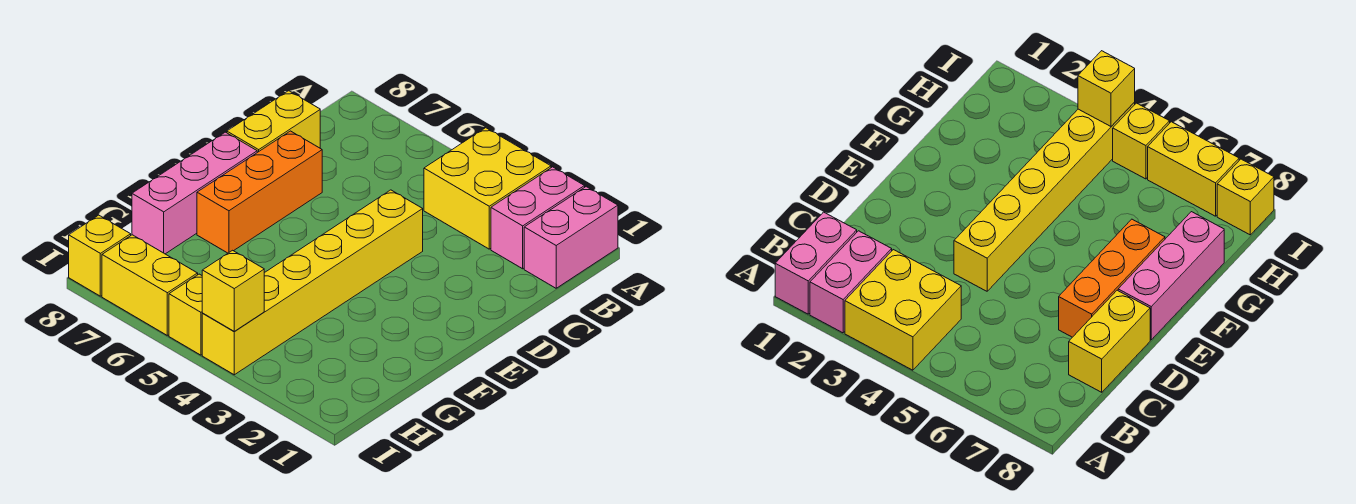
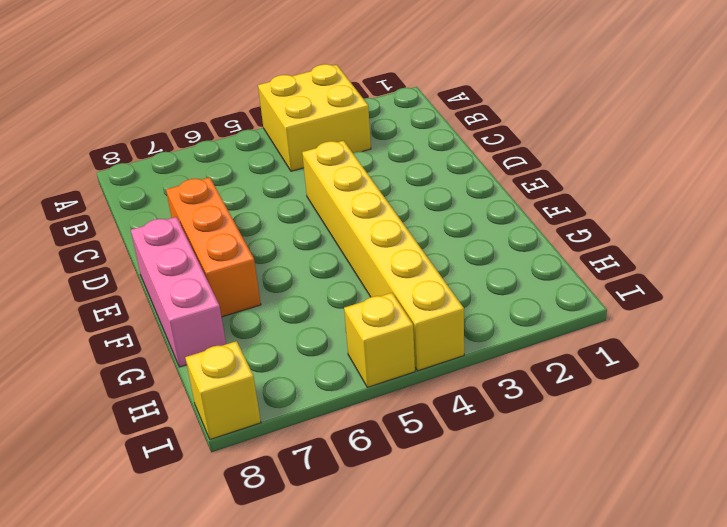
none -> pink 1x2 brick [524,187,618,288]
none -> pink 1x2 brick [491,167,585,269]

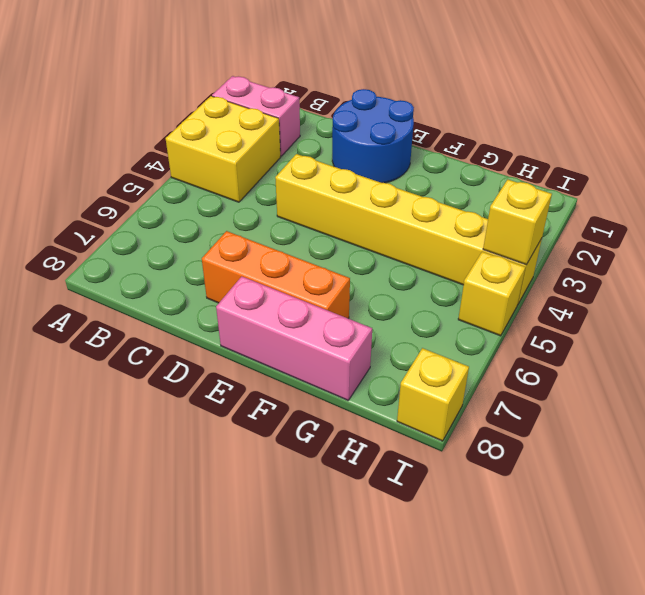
blue 2x2 round brick [332,89,414,183] -> none
none -> pink 1x2 brick [524,187,618,288]
none -> yellow 1x2 brick [227,91,320,152]

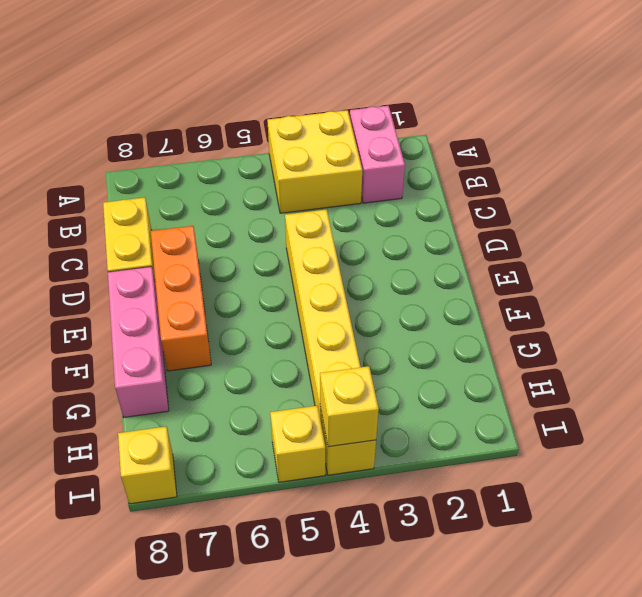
none -> pink 1x2 brick [524,187,618,288]
none -> yellow 1x2 brick [102,235,198,335]

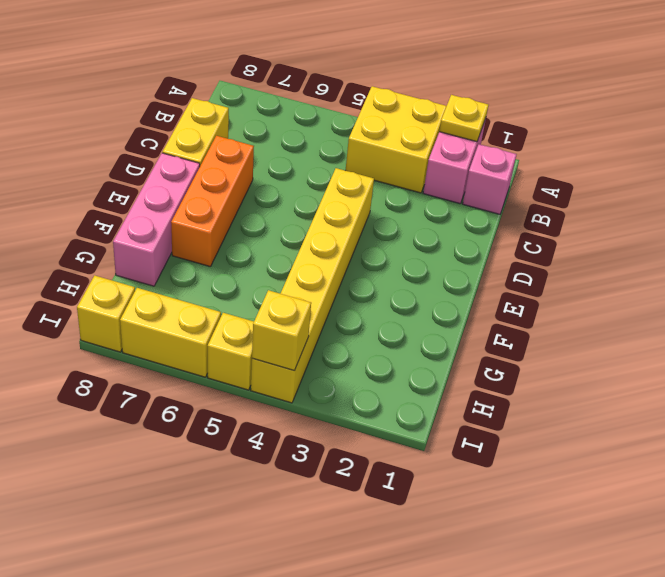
yellow 1x1 plate [439,95,488,142] -> none
pink 1x1 brick [463,144,517,214] -> pink 1x2 brick [524,187,618,288]

